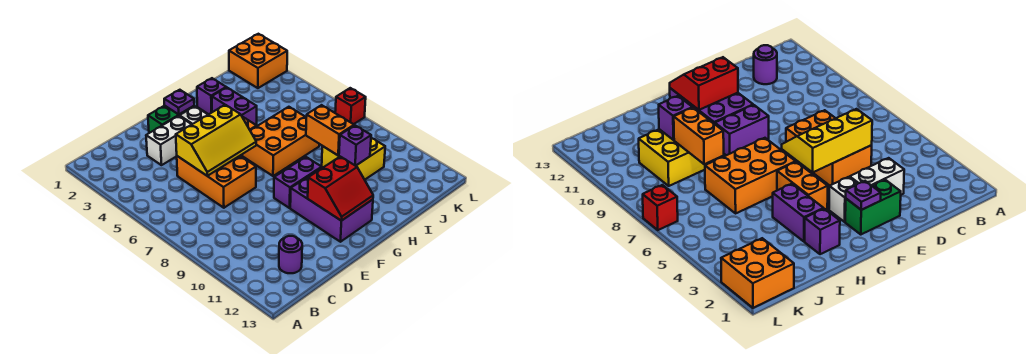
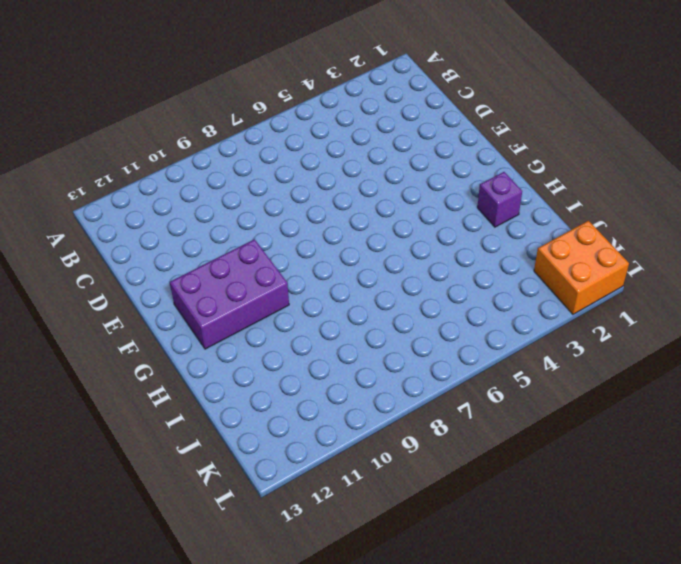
none -> purple 1x1 round brick [279,236,302,273]
none -> white 1x2 brick [146,116,192,165]
none -> orange 2x3 brick [177,156,256,208]

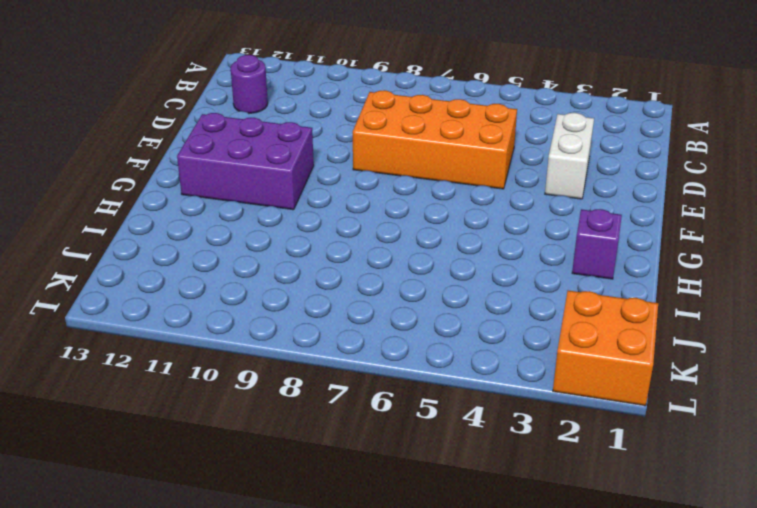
orange 2x4 brick [353,90,517,189] -> orange 2x3 brick [177,156,256,208]
none -> green 1x2 brick [148,106,194,133]
none -> white 1x1 brick [180,106,208,124]
none -> purple 1x2 brick [274,157,322,208]

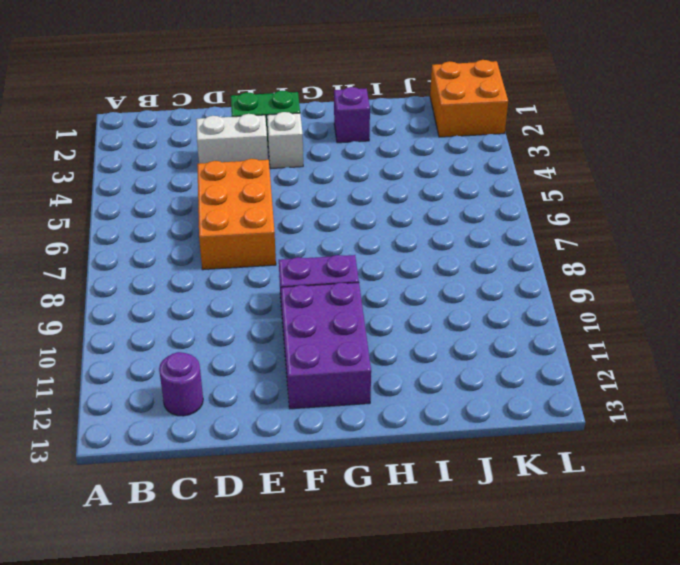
none -> orange 1x2 brick [777,162,828,210]
none -> orange 2x3 brick [242,107,320,176]
none -> purple 1x2 brick [212,87,257,125]

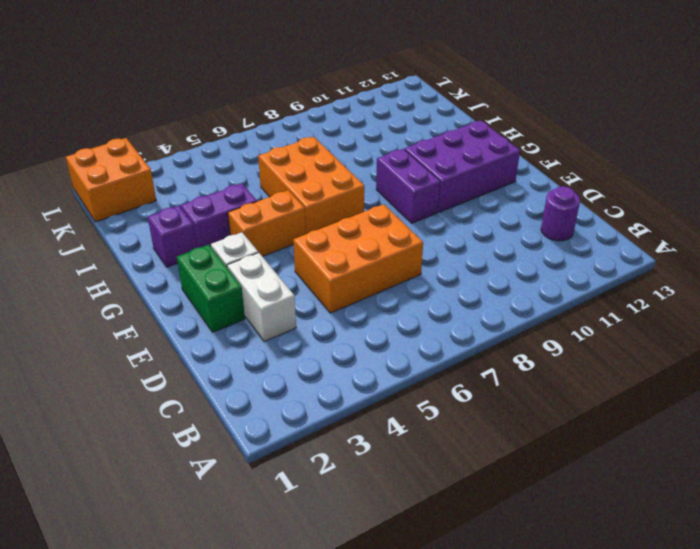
none -> yellow 2x2 brick [322,138,385,180]
none -> red 1x1 brick [335,88,366,124]
none -> yellow 2x3 slope [176,105,256,176]

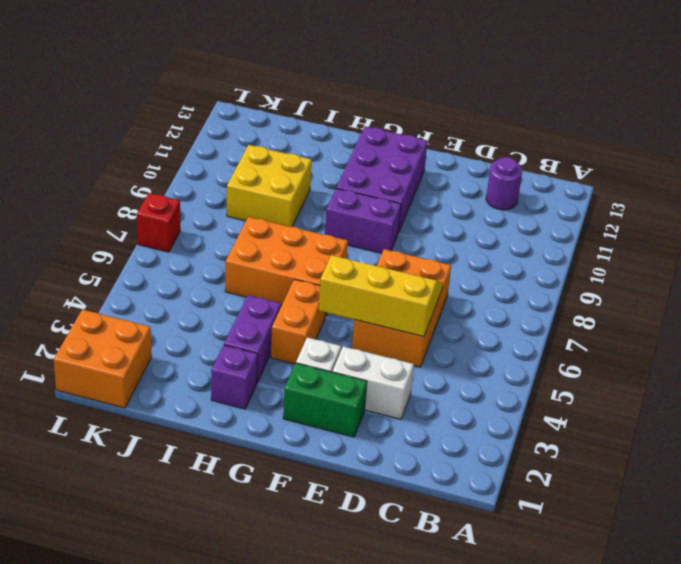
none -> purple 1x1 plate [164,90,194,115]
none -> red 2x2 slope [308,157,373,221]
none -> orange 1x2 brick [306,105,354,155]

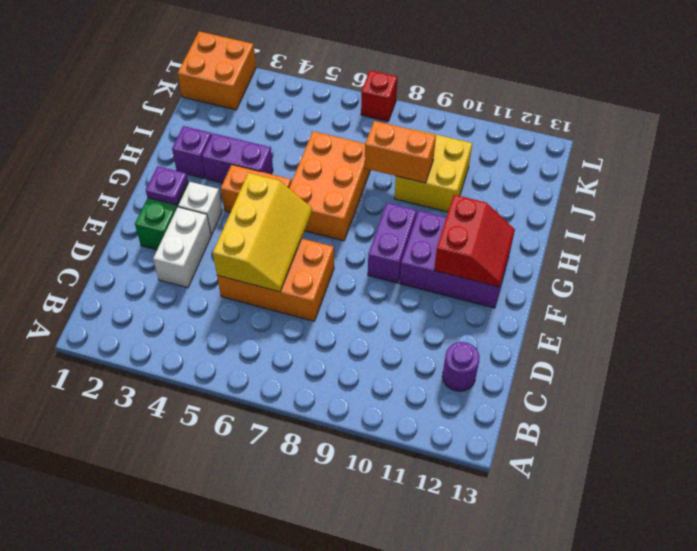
none -> purple 1x1 brick [339,125,371,166]

